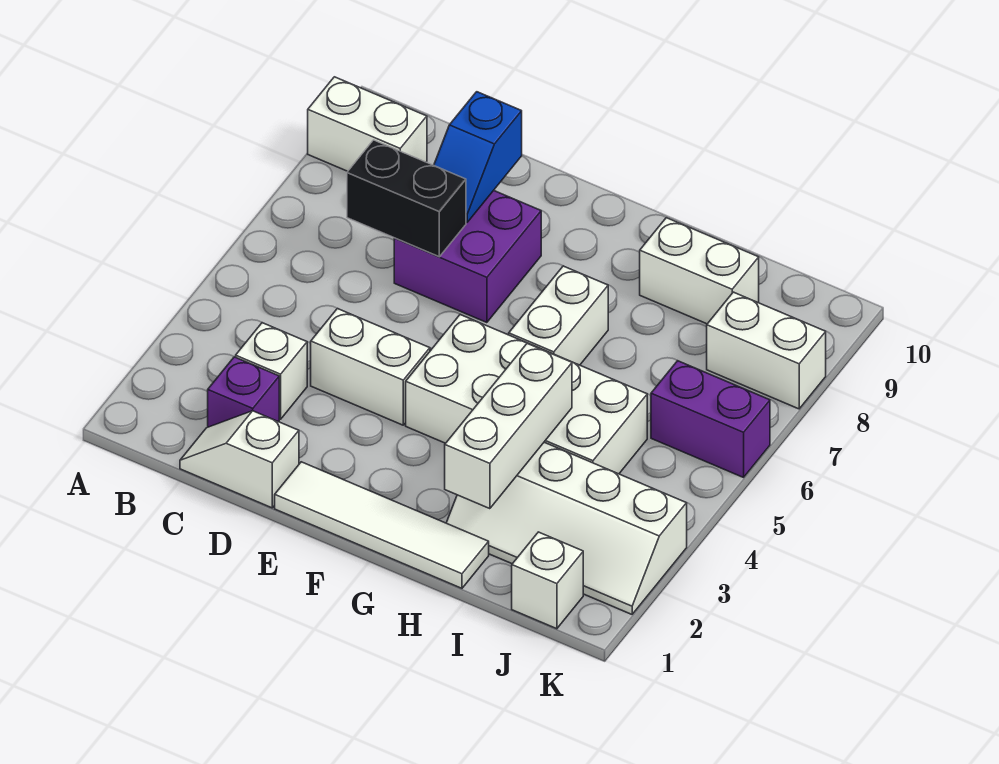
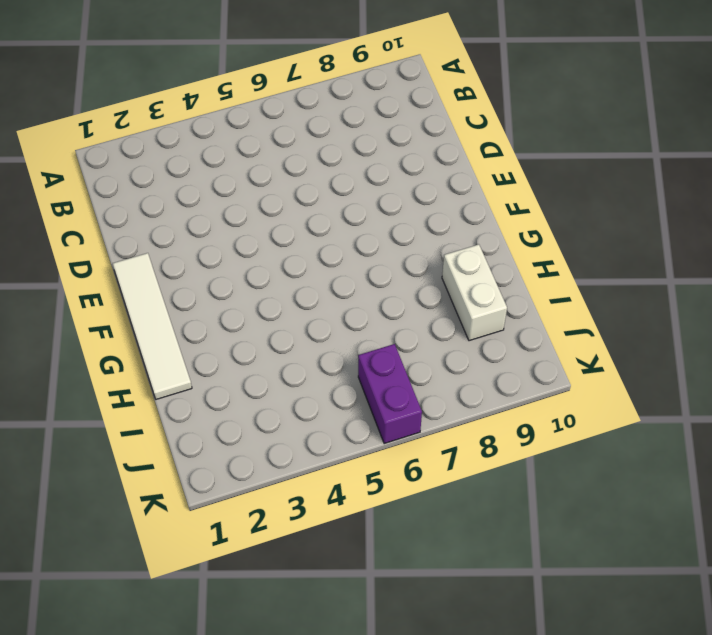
none -> white 1x2 brick [308,77,427,171]
none -> white 1x2 slope [180,411,299,508]
none -> purple 1x1 brick [208,357,279,427]

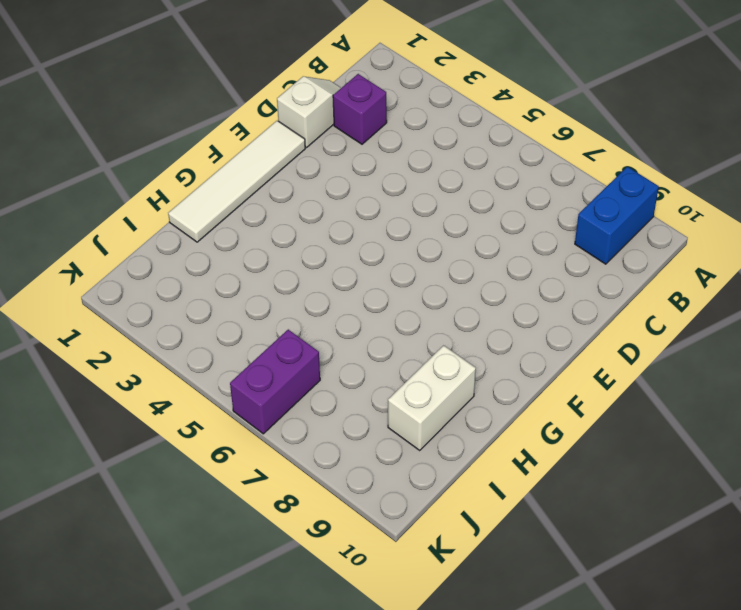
blue 1x2 brick [575,167,659,264] -> white 1x2 brick [308,77,427,171]
none -> white 1x1 brick [236,323,307,419]
none -> white 1x2 brick [311,309,430,425]
none -> purple 2x2 brick [394,191,541,323]

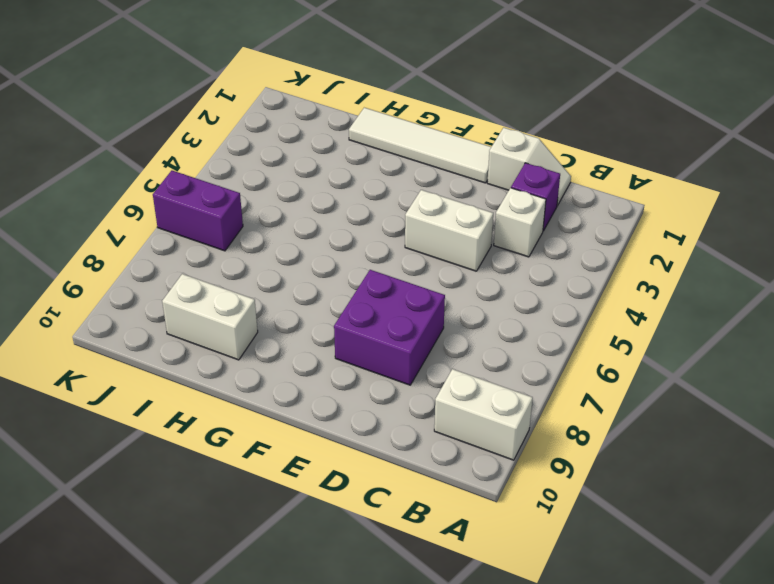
none -> white 2x4 brick [406,315,647,474]
none -> white 1x2 brick [509,266,608,365]
none -> white 2x4 slope [446,442,687,614]

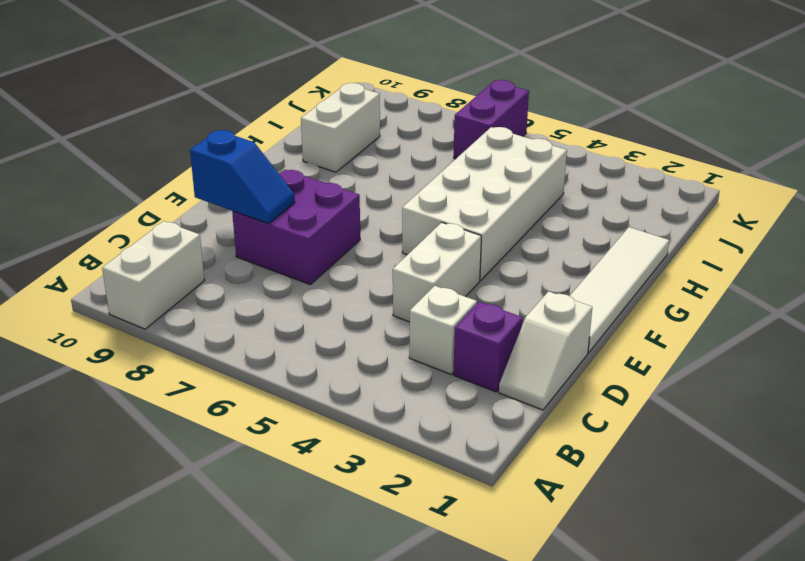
none -> white 1x2 brick [509,266,608,365]
none -> white 2x4 slope [446,442,687,614]
none -> white 1x1 brick [512,532,583,629]

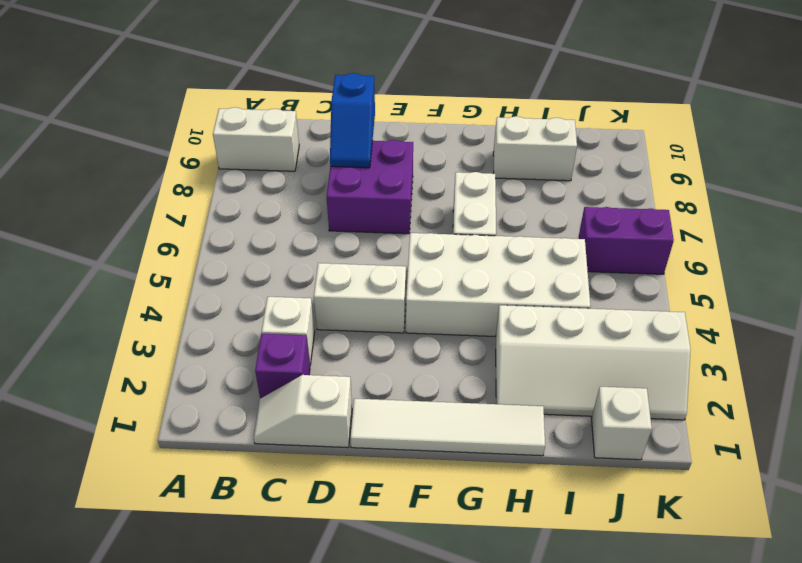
none -> white 1x2 brick [707,292,826,409]
none -> black 1x2 brick [347,140,466,257]
none -> white 1x3 brick [445,343,572,509]

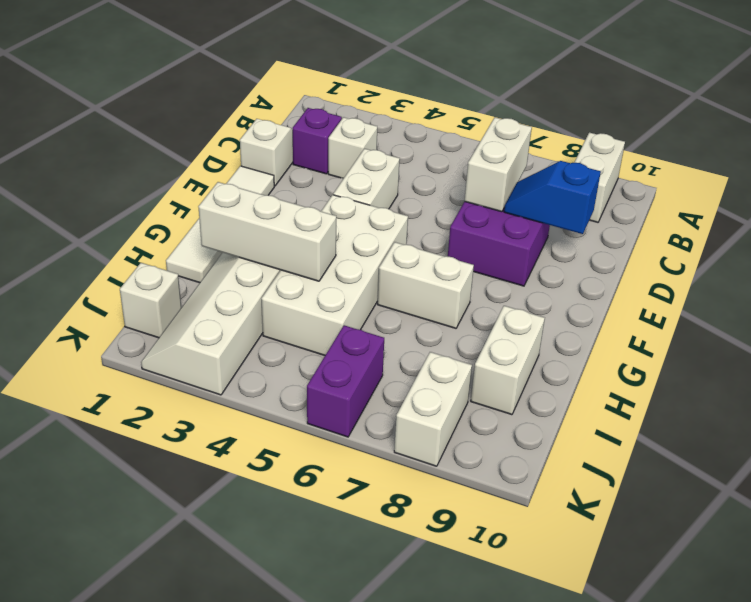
white 1x2 brick [465,117,532,212] -> black 1x2 brick [347,140,466,257]

